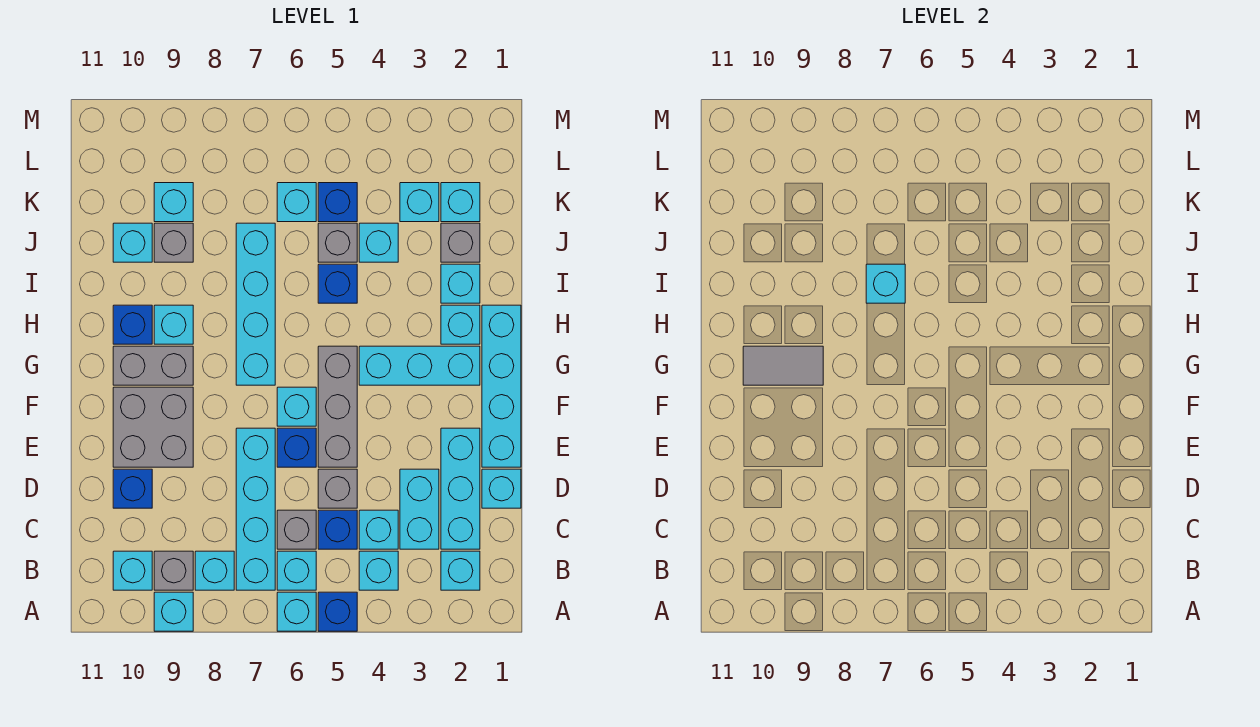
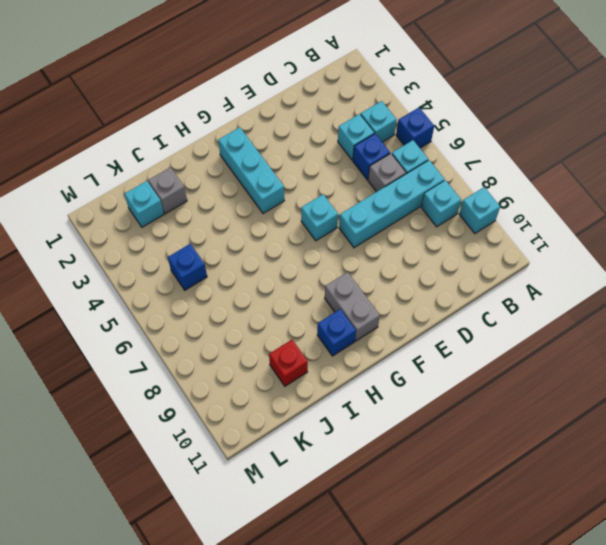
red 1x1 brick [269,340,308,386] -> cyan 1x1 brick [113,223,152,262]
none -> cyan 1x1 brick [277,592,316,631]
none -> cyan 1x1 brick [441,551,480,590]
none -> grey 1x1 brick [154,551,193,590]
none -> cyan 1x1 brick [113,551,152,590]

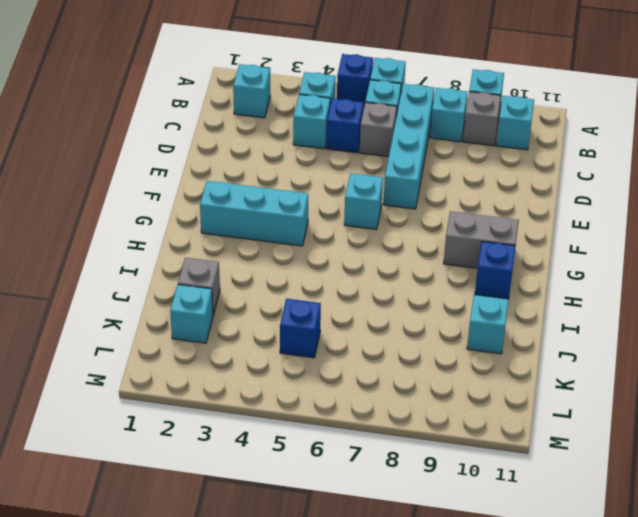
none -> cyan 1x3 brick [441,428,480,549]
none -> cyan 1x2 brick [400,469,439,549]
none -> cyan 1x1 brick [482,469,521,508]
none -> grey 1x1 brick [318,469,357,508]

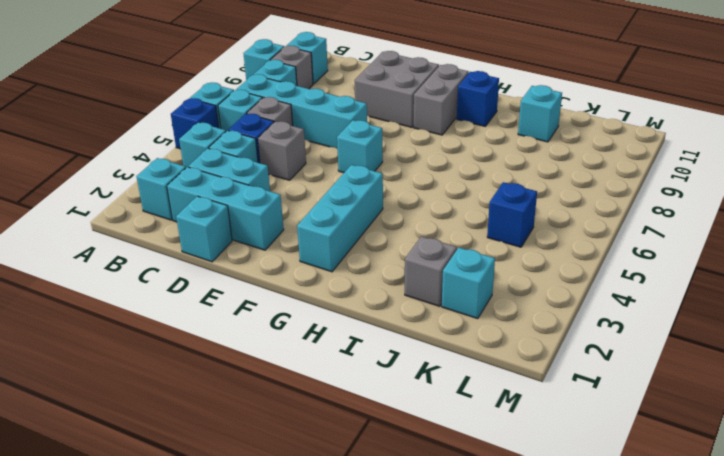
none -> blue 1x1 brick [113,469,152,508]
none -> cyan 1x4 brick [482,305,521,467]
none -> grey 1x3 brick [318,346,357,467]
none -> blue 1x1 brick [277,428,316,467]

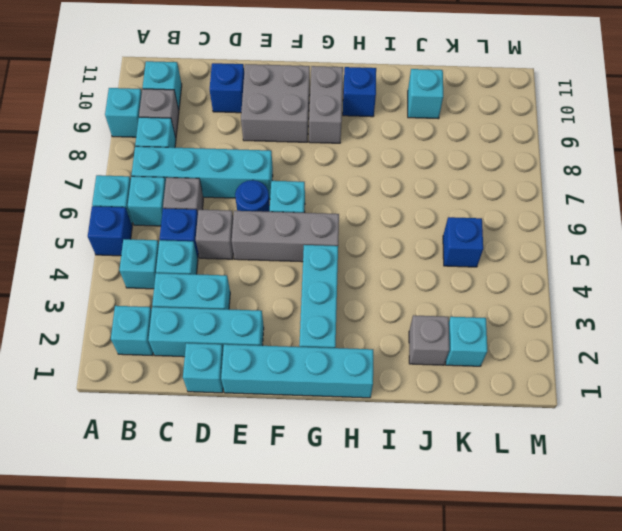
blue 1x1 round brick [235,180,270,212] -> blue 1x1 brick [277,428,316,467]
none -> cyan 1x4 brick [236,223,275,385]
none -> cyan 1x1 brick [441,305,480,344]
none -> cyan 1x1 brick [154,305,193,344]
none -> cyan 1x1 brick [441,264,480,303]

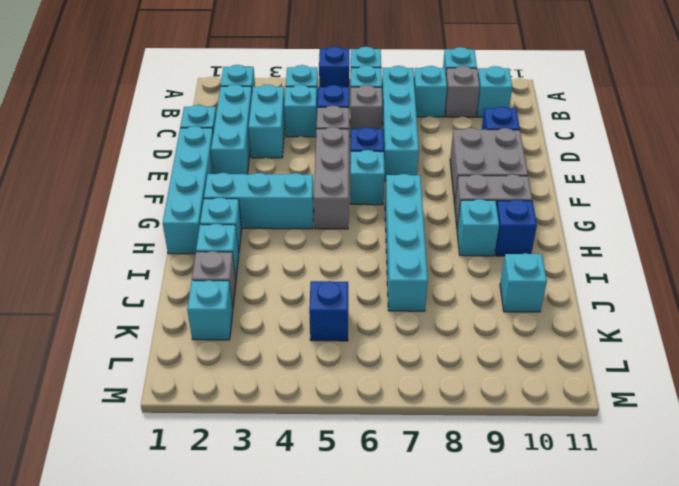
none -> blue 1x1 brick [318,264,357,303]
none -> cyan 1x1 brick [359,223,398,262]
none -> grey 1x1 brick [318,223,357,262]
none -> grey 1x1 brick [154,223,193,262]

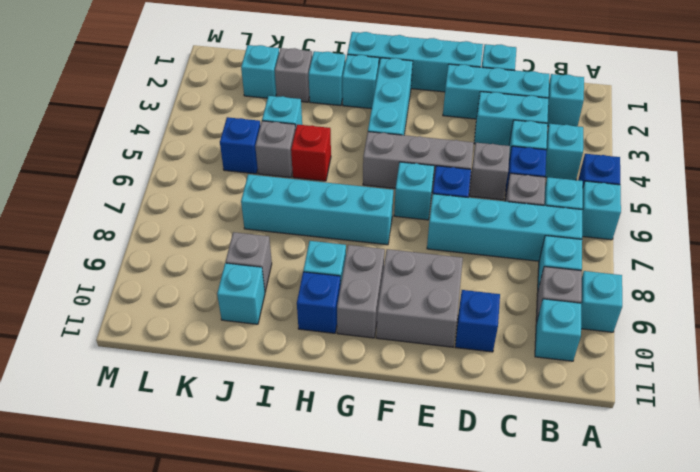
red 1x1 brick [291,124,331,181] -> blue 1x1 brick [318,264,357,303]
none -> cyan 1x1 brick [400,183,439,222]
none -> cyan 1x1 brick [277,183,316,222]
none -> cyan 1x1 brick [154,183,193,222]
none -> grey 1x2 tile [743,346,823,385]

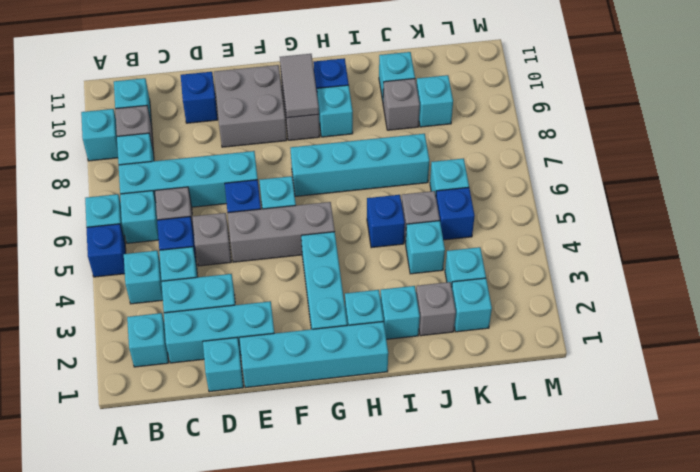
none -> cyan 1x1 brick [866,264,905,303]

